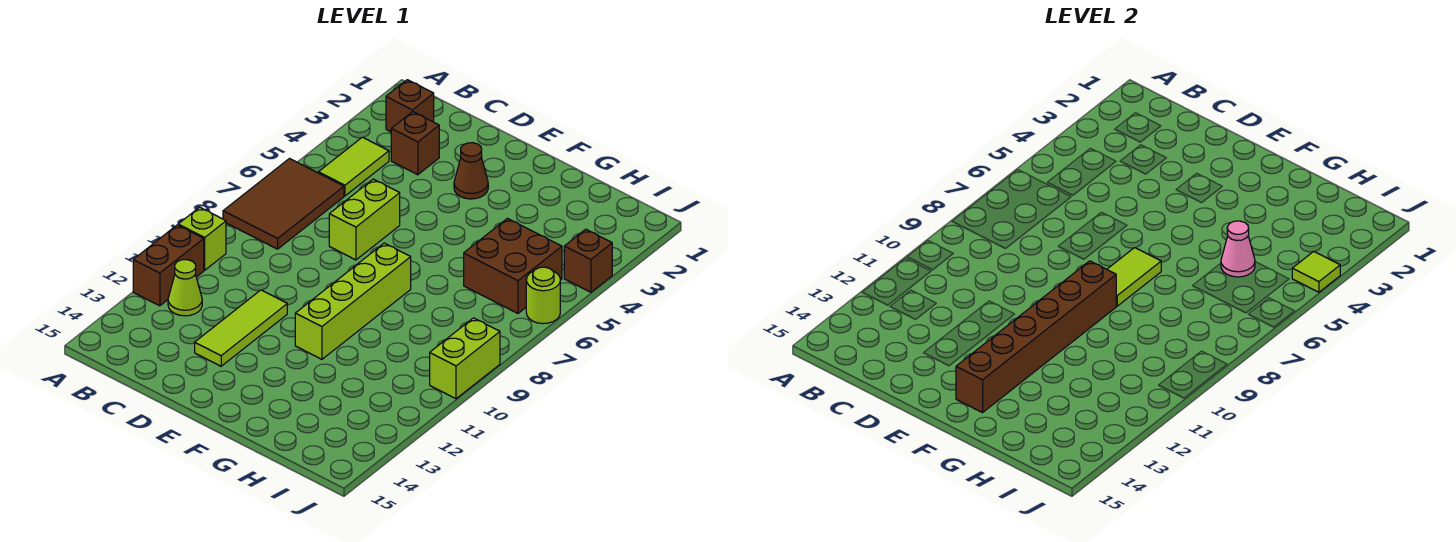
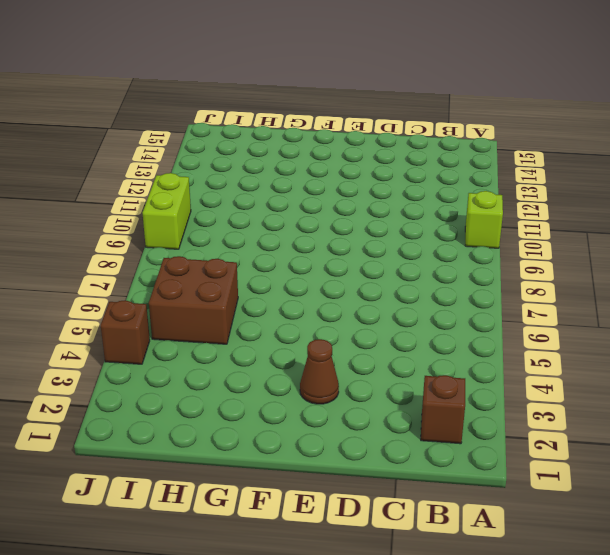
none -> brown 2x3 tile [223,159,344,249]
none -> brown 1x2 brick [133,225,204,306]
none -> lime 1x2 tile [318,137,389,196]

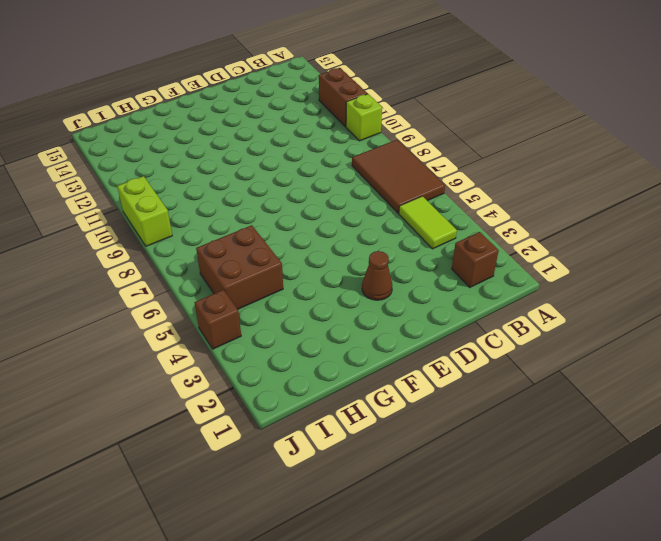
none -> lime 1x1 cone [168,260,202,316]
none -> brown 1x1 brick [391,112,439,175]
none -> lime 1x2 brick [329,179,400,260]

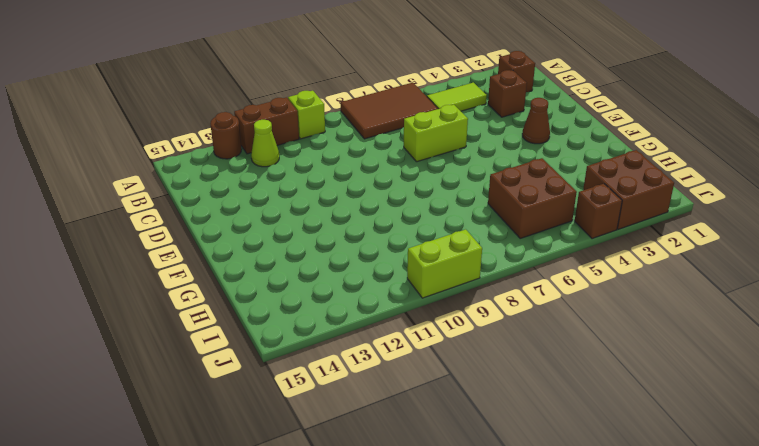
brown 1x1 round brick [210,112,242,159] -> none
brown 2x2 brick [583,150,674,229] -> none
none -> lime 1x3 tile [195,290,287,366]
none -> lime 1x4 brick [295,243,411,359]
none -> lime 1x1 round brick [526,267,560,324]

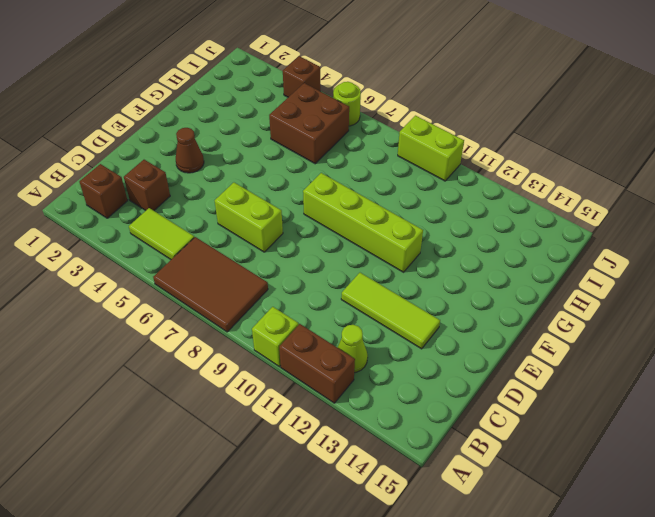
none -> lime 1x2 tile [1107,248,1161,306]
none -> brown 1x6 brick [956,261,1116,413]
none -> pink 1x1 cone [1221,221,1255,277]

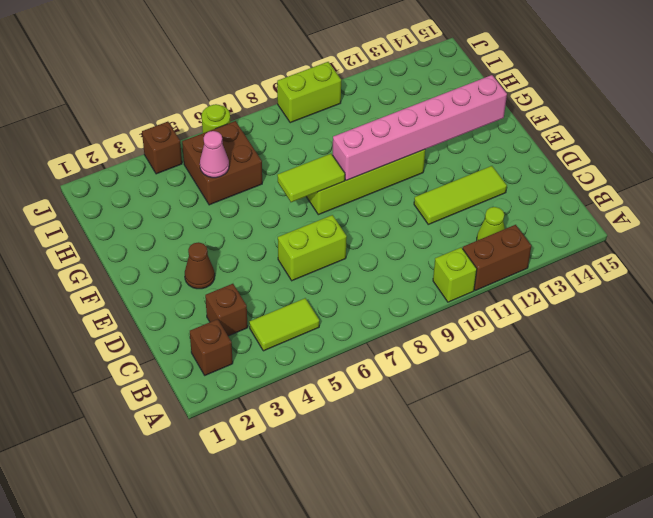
pink 1x6 brick [333,75,507,181] -> brown 1x6 brick [956,261,1116,413]
none -> brown 2x3 tile [223,159,344,249]
none -> lime 1x1 tile [1292,251,1340,292]

